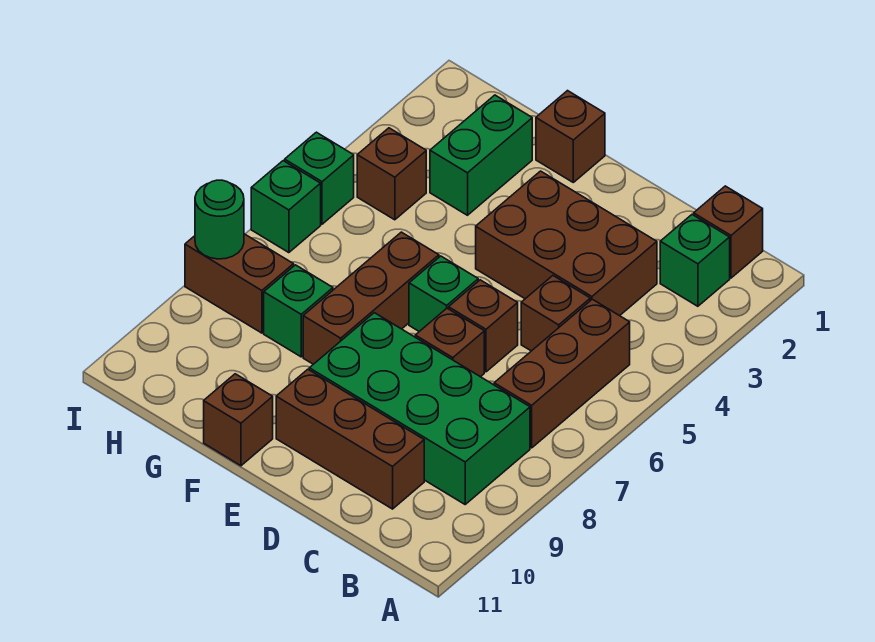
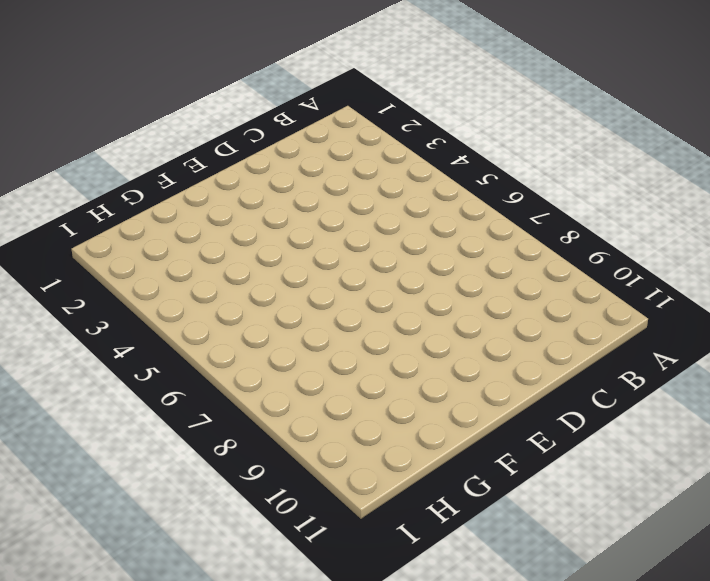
none -> brown 1x1 brick [694,186,763,278]
none -> green 1x1 brick [660,215,730,306]
none -> brown 1x3 brick [494,299,630,448]

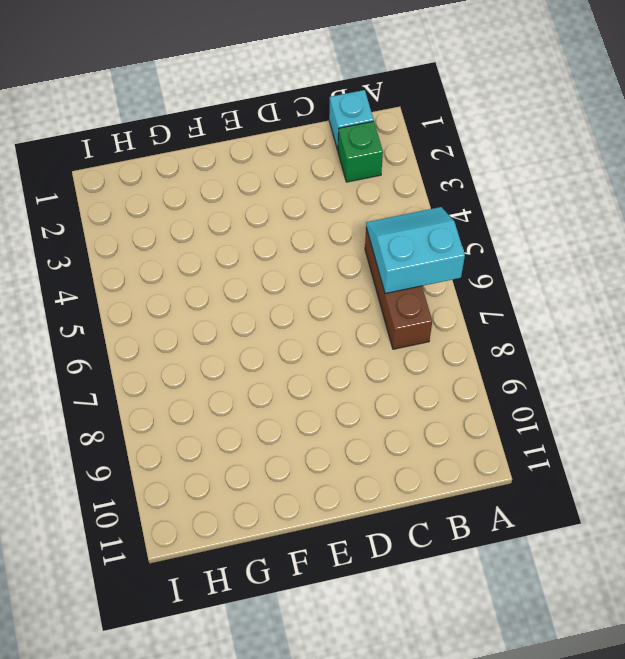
cyan 2x2 slope [366,207,465,294] -> none
cyan 1x1 brick [329,90,374,150] -> brown 1x1 brick [694,186,763,278]
none -> green 2x4 brick [309,313,530,504]
none -> brown 2x3 brick [476,171,657,316]
none -> brown 1x1 brick [521,276,590,351]

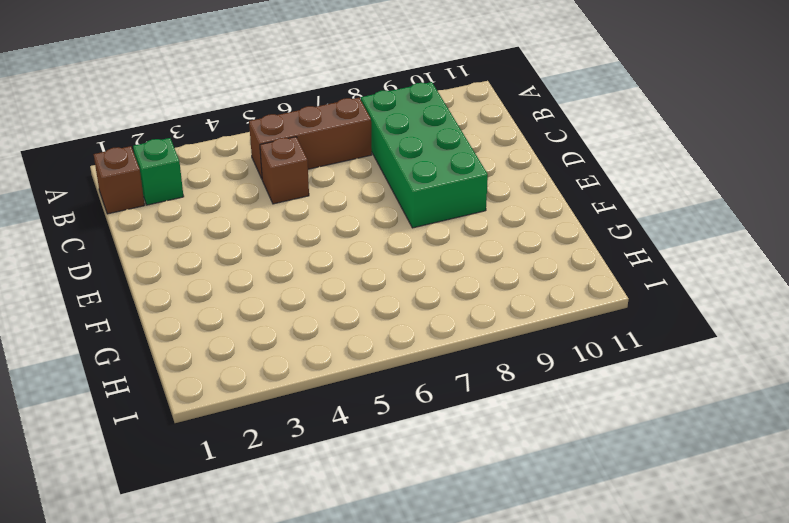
none -> brown 2x3 brick [476,171,657,316]
none -> brown 1x3 brick [276,369,424,509]
none -> brown 1x1 brick [449,280,518,372]

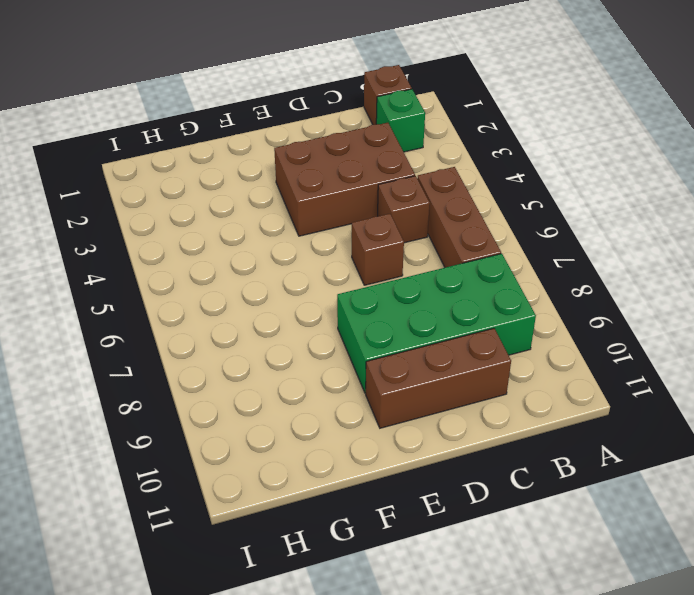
none -> brown 1x1 brick [415,308,484,377]
none -> green 1x1 brick [409,256,478,331]
none -> brown 1x1 brick [536,91,605,182]

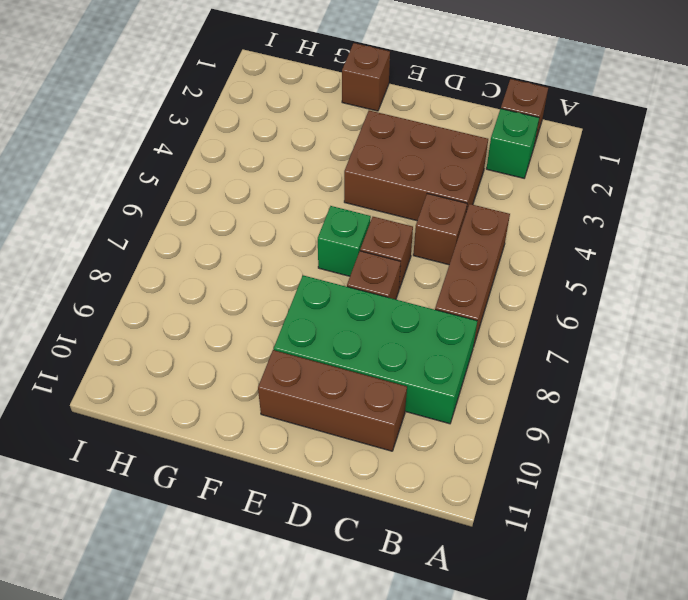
none -> brown 1x3 brick [303,232,439,364]
none -> brown 1x1 brick [204,374,273,466]
none -> green 1x2 brick [430,95,532,215]

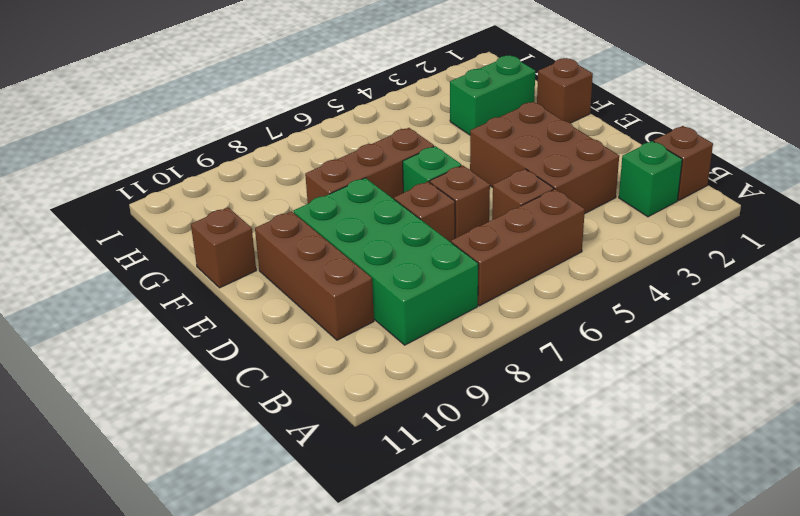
none -> green 1x1 brick [264,265,333,357]
none -> brown 1x1 brick [357,128,426,220]
none -> brown 1x2 brick [185,234,294,333]

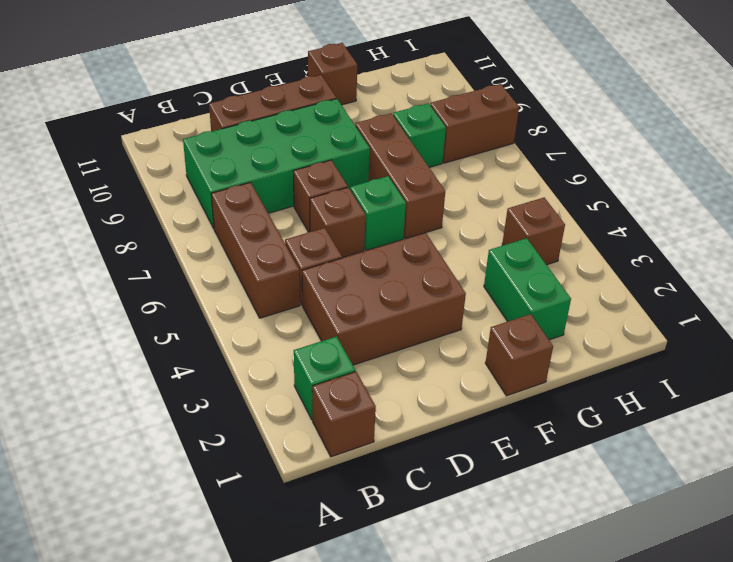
none -> green 1x1 brick [285,132,354,224]
none -> green 1x1 brick [251,161,321,253]
none -> green 1x1 round brick [195,180,244,259]

